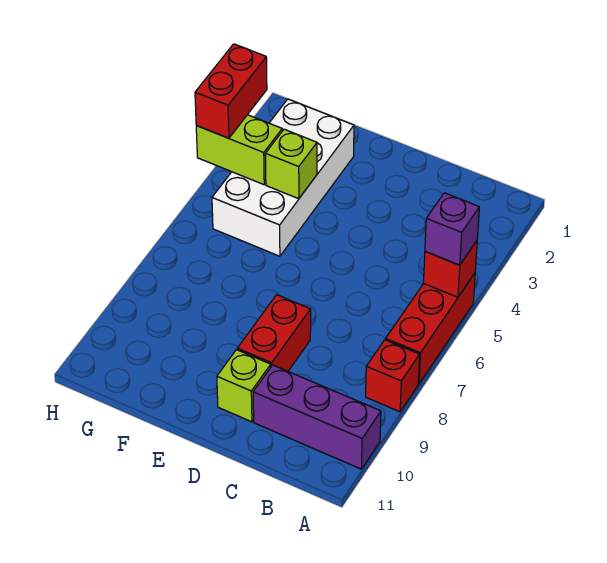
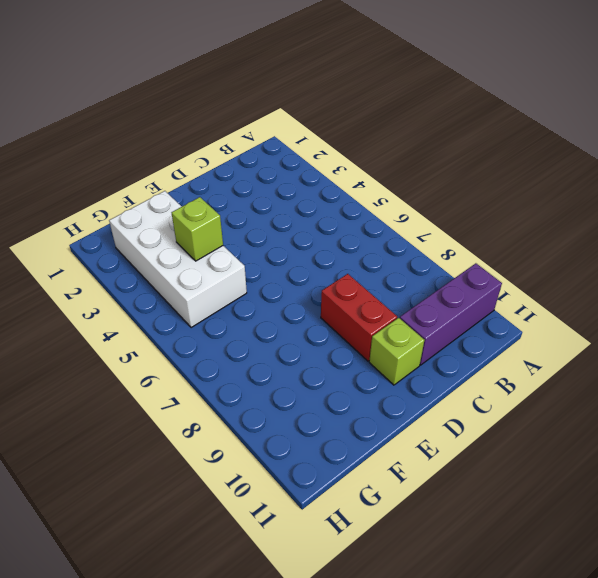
none -> red 1x3 brick [386,273,475,384]
none -> red 1x1 brick [366,340,420,412]

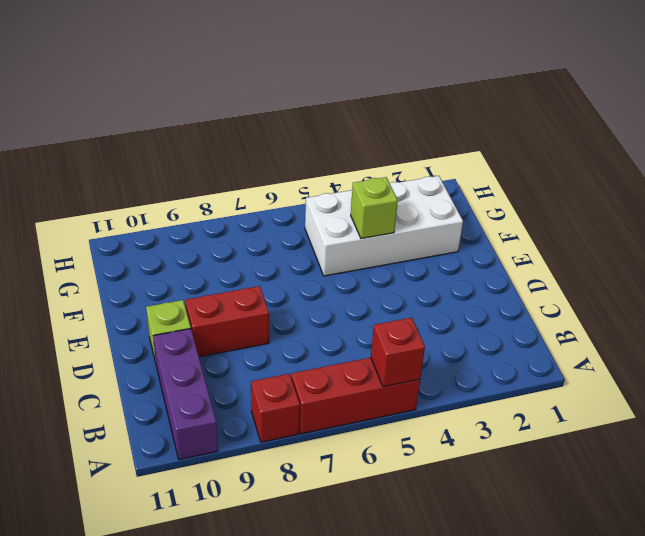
none -> lime 1x2 brick [196,115,282,185]
none -> purple 1x1 brick [425,193,479,265]

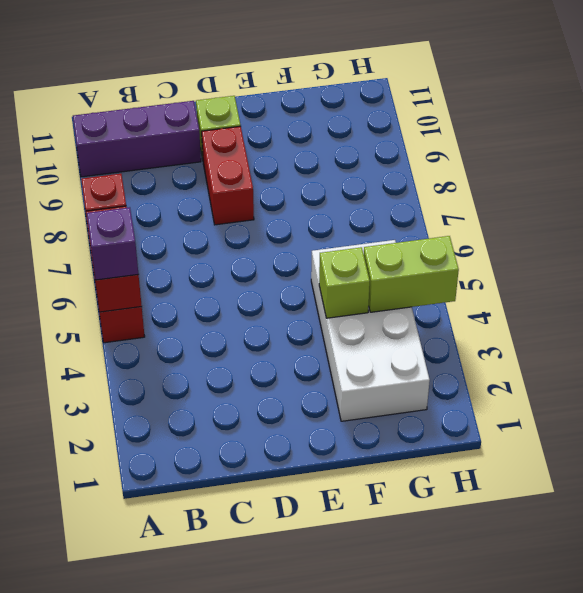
none -> red 1x2 brick [195,44,267,138]

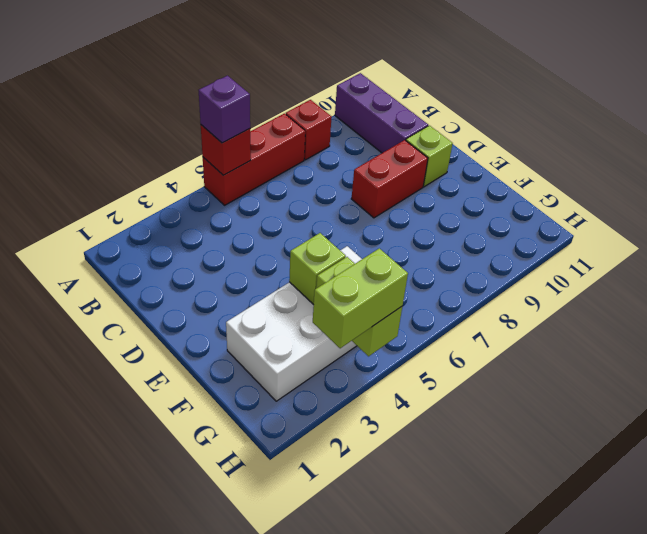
lime 1x2 brick [313,248,408,348] -> red 1x2 brick [195,44,267,138]

